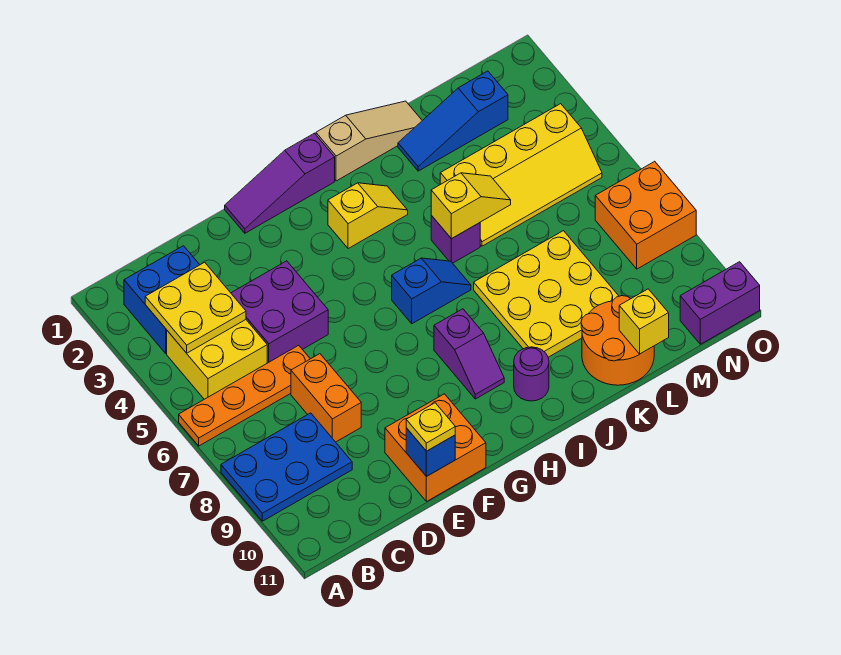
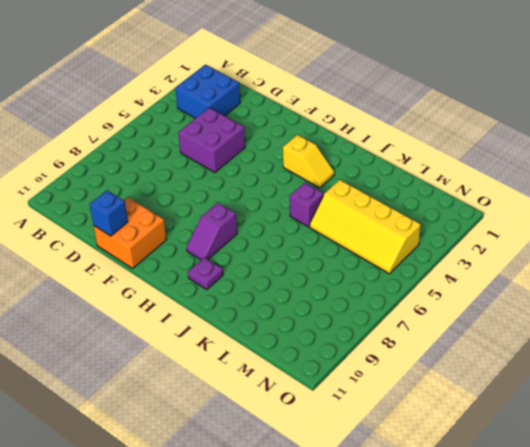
purple 1x1 plate [188,257,223,290] -> purple 1x1 round brick [514,347,549,401]
none -> orange 1x4 plate [179,345,310,446]
none -> blue 2x3 plate [221,413,352,521]
none -> yellow 2x2 brick [167,320,267,399]

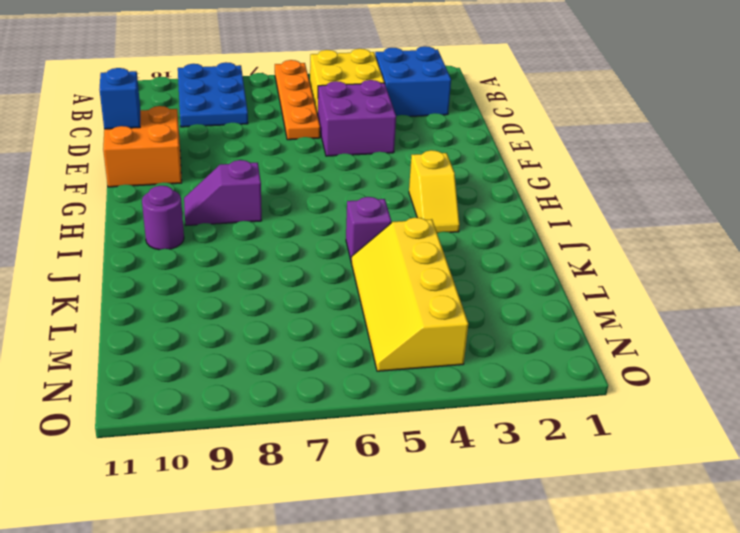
none -> orange 1x2 brick [291,354,361,442]
none -> purple 1x3 slope [225,133,335,233]
none -> blue 1x2 slope [392,258,471,324]

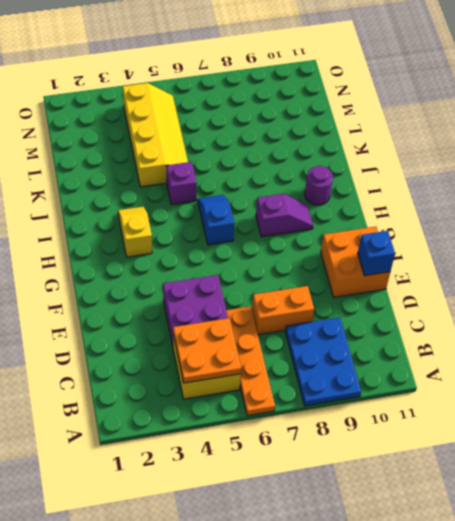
orange 2x2 plate [173,318,241,383] -> yellow 2x2 plate [145,262,246,353]
none -> blue 2x2 brick [124,246,200,353]
none -> purple 1x3 slope [225,133,335,233]
none -> tan 1x3 slope [316,101,422,181]

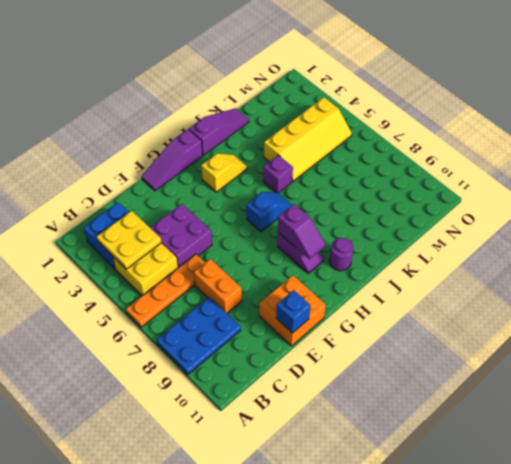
purple 1x2 slope [278,204,325,259] -> none
purple 1x3 slope [189,108,249,155] -> tan 1x3 slope [316,101,422,181]
none -> yellow 3x3 plate [474,231,619,357]
none -> blue 1x3 slope [398,71,508,171]
none -> orange 2x2 round brick [581,296,654,385]

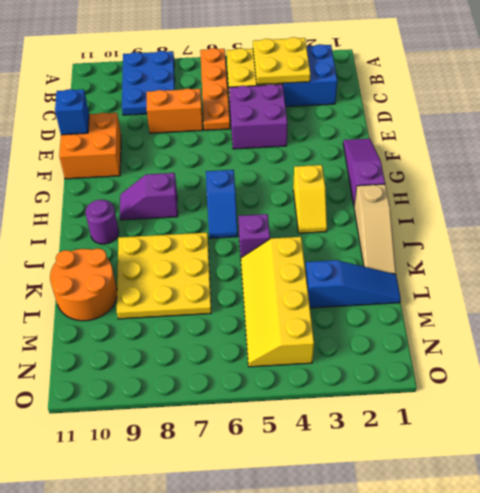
blue 1x3 slope [305,260,401,308] -> blue 1x3 slope turned to [398,71,508,171]
none -> orange 2x2 brick [595,161,696,269]
none -> purple 1x2 brick [680,262,760,344]
none -> yellow 1x2 slope [431,173,511,239]

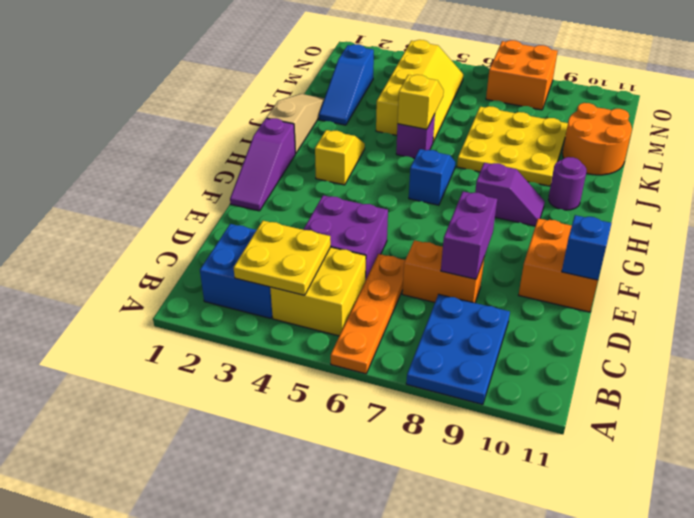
purple 1x2 brick [441,192,497,279] -> purple 1x2 brick moved to [680,262,760,344]
none -> yellow 1x1 brick [619,289,669,354]
none -> yellow 1x1 plate [406,403,455,451]

